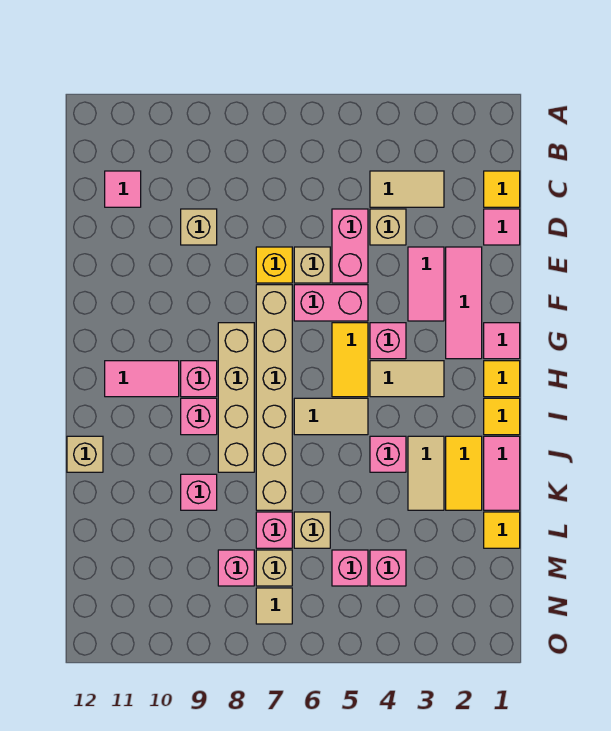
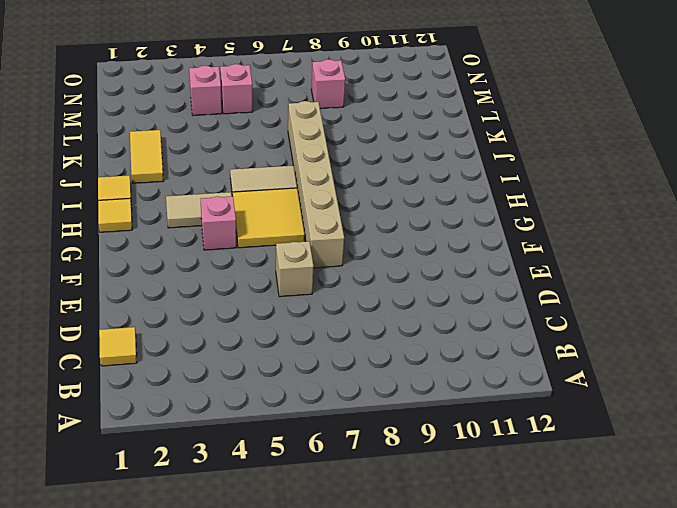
yellow 2x2 tile [233,188,305,248] -> yellow 1x2 tile [332,323,368,397]
none -> tan 1x2 tile [370,171,444,207]
none -> pink 1x1 tile [105,171,141,207]
none -> pink 1x1 tile [484,209,520,245]
none -> tan 1x1 brick [370,209,406,245]

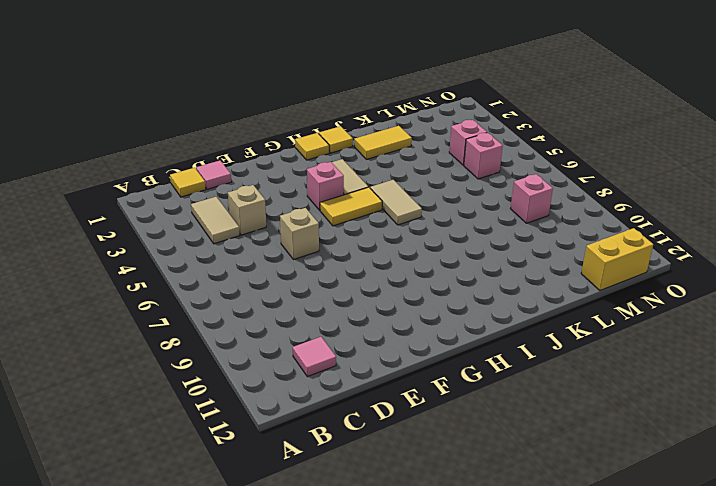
yellow 1x2 brick [581,228,653,291] -> none
none -> pink 1x2 brick [332,209,368,283]
none -> tan 1x1 brick [181,209,217,245]
none -> pink 1x3 tile [446,247,482,359]
none -> pink 1x2 tile [408,247,444,321]

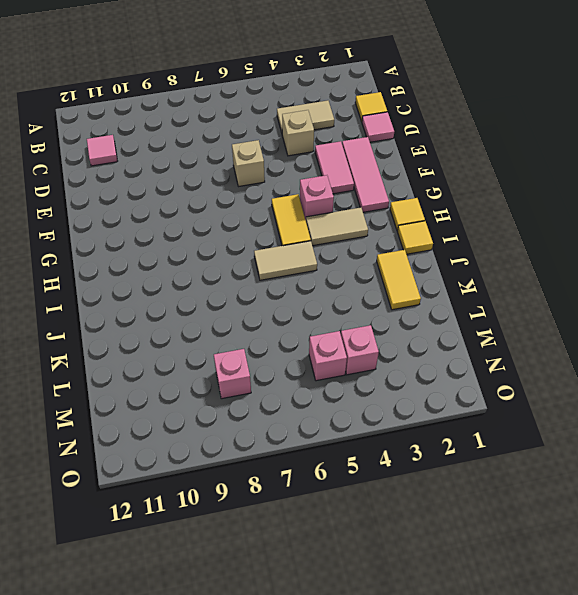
none -> pink 1x2 brick [332,209,368,283]
none -> tan 1x1 brick [181,209,217,245]
none -> yellow 1x1 brick [256,247,292,283]
none -> pink 1x2 brick [294,285,368,321]

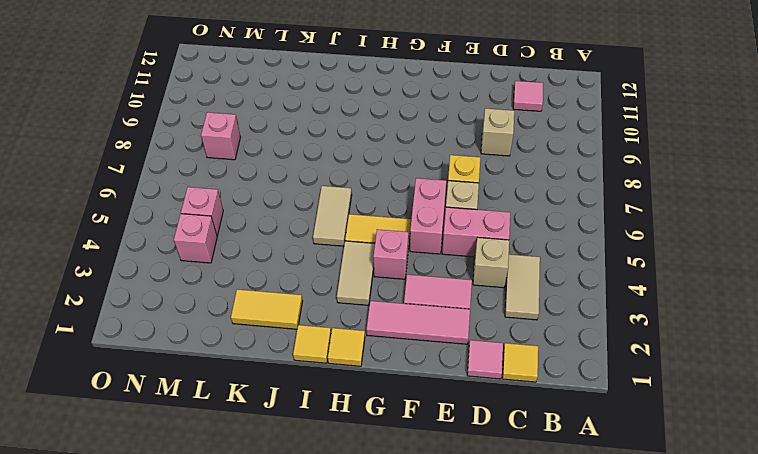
none -> tan 1x6 brick [256,285,292,510]
none -> pink 1x1 tile [484,323,520,359]
none -> tan 1x4 brick [218,323,254,472]
none -> pink 1x1 brick [181,361,217,397]

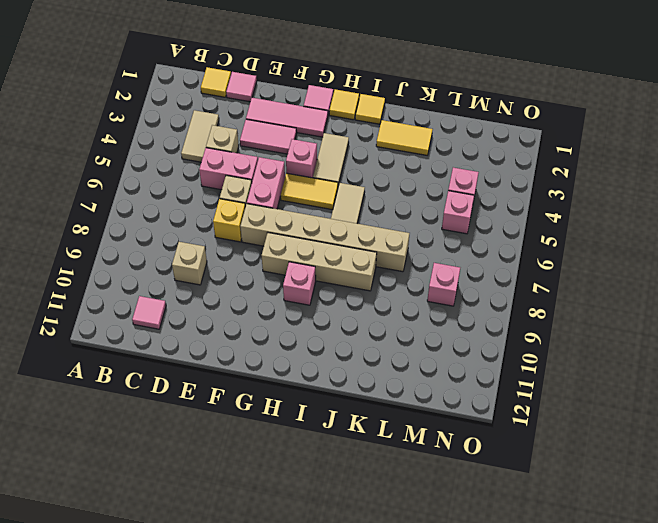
none -> pink 1x2 tile [105,361,179,397]
none -> pink 1x1 brick [181,398,217,435]
none -> pink 1x2 tile [484,436,520,510]
none -> tan 1x2 tile [408,436,444,510]

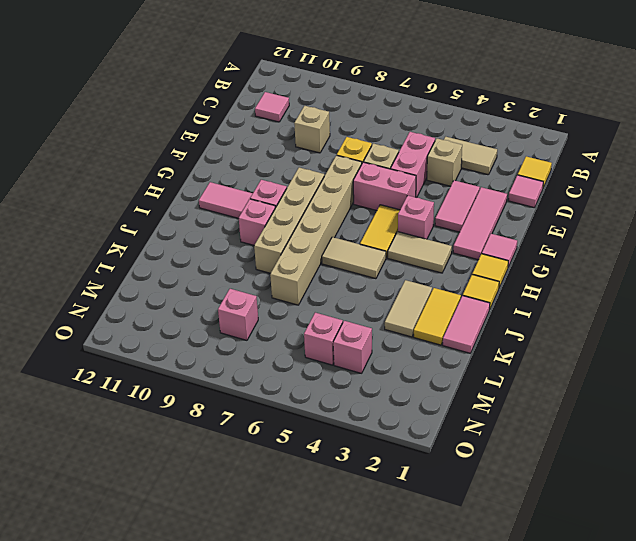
none -> pink 1x1 brick [370,436,406,472]
none -> tan 1x1 brick [67,436,103,472]
none -> pink 1x1 brick [181,474,217,510]
none -> yellow 1x1 tile [484,512,520,548]

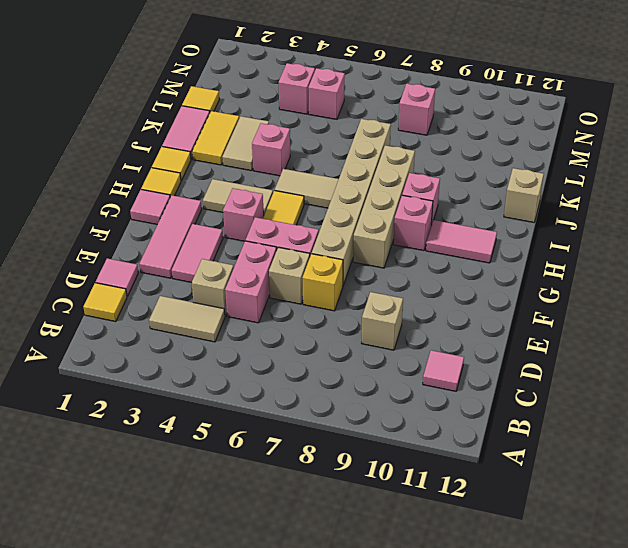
none -> pink 1x1 brick [181,474,217,510]
none -> tan 1x1 brick [294,512,330,548]
none -> pink 1x1 brick [256,512,292,548]
none -> tan 1x1 brick [256,550,292,586]

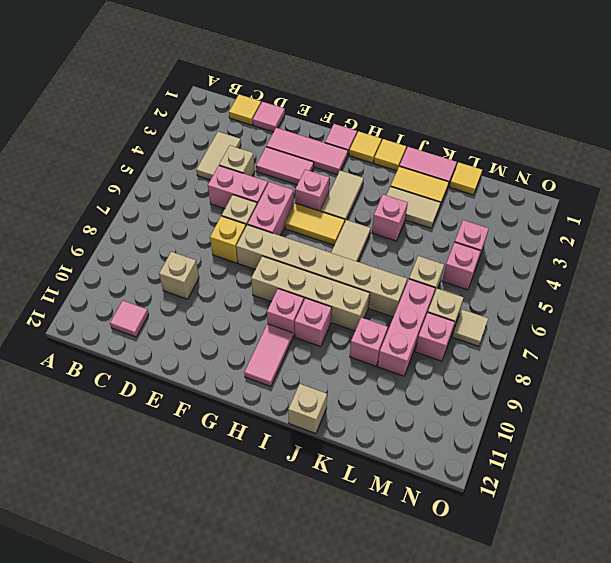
pink 1x3 brick [377,279,435,376] -> pink 1x1 brick [256,512,292,548]

